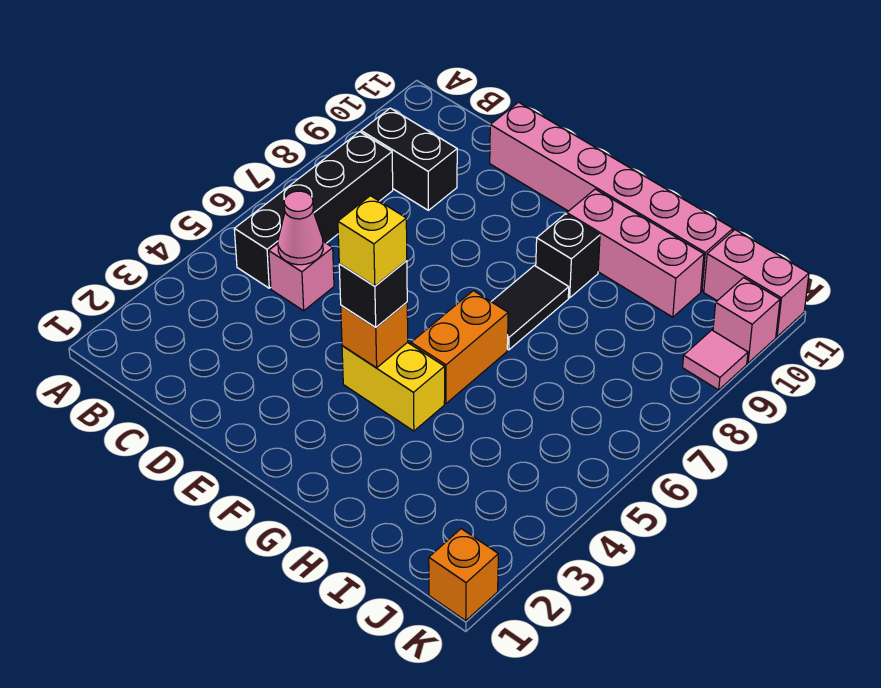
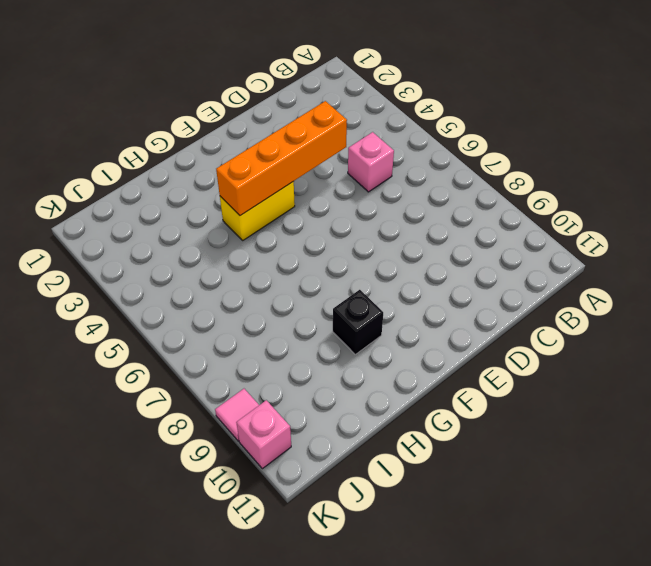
orange 1x4 brick [216,101,347,216] -> orange 1x1 brick [341,302,408,368]
none -> black 1x4 brick [234,132,393,288]
none -> black 1x2 brick [361,108,457,210]
none -> pink 1x6 brick [490,102,733,291]

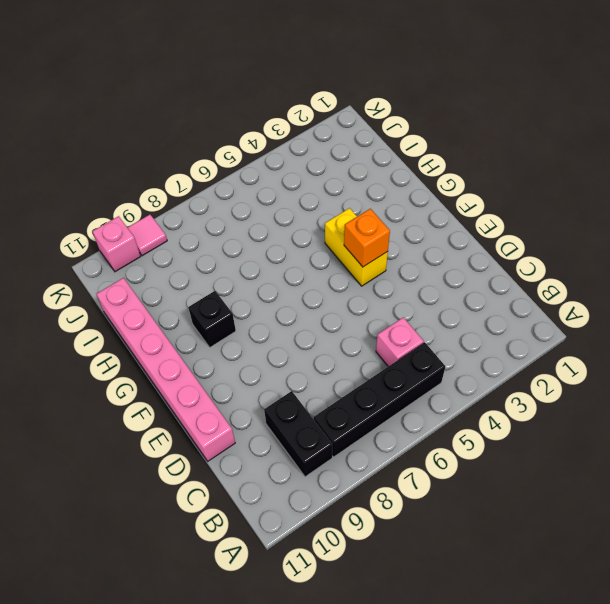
none -> orange 1x2 brick [411,291,508,403]
none -> black 1x2 tile [491,266,569,350]
none -> pink 1x3 brick [567,189,704,317]

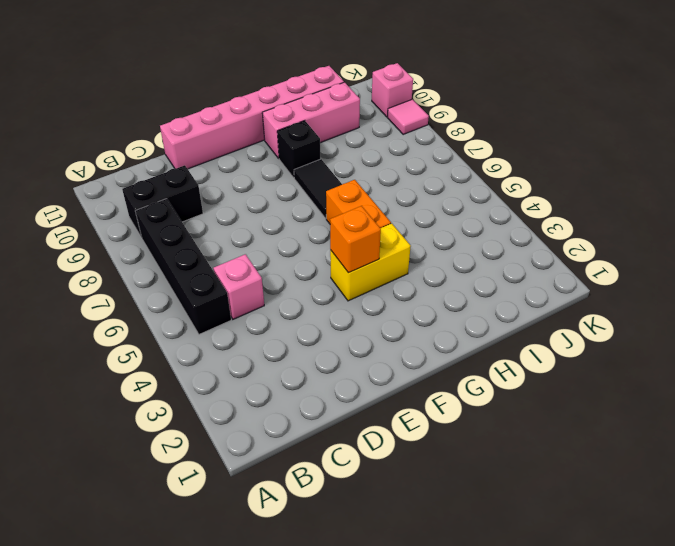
none -> pink 1x2 brick [704,230,809,337]
none -> orange 1x1 brick [429,529,498,621]
none -> pink 1x1 cone [278,191,323,265]

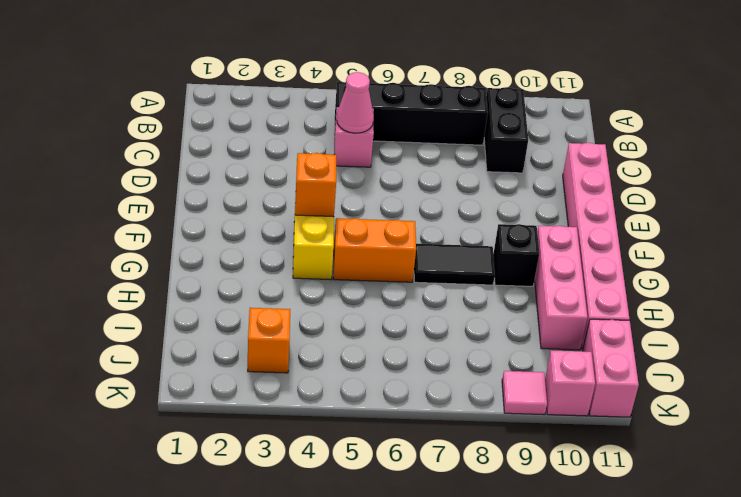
orange 1x1 brick [248,308,290,373] -> orange 1x1 brick moved to [429,529,498,621]
none -> black 1x1 brick [339,261,407,327]
none -> yellow 1x1 brick [338,196,407,286]

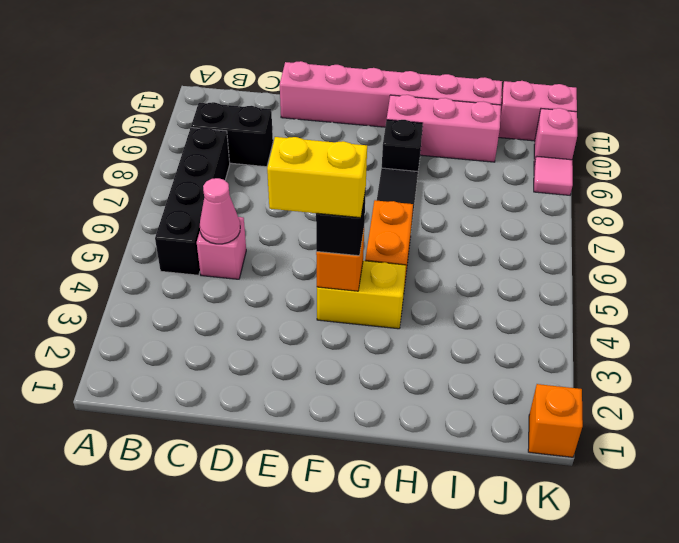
yellow 1x2 brick [267,137,367,218] -> yellow 1x1 brick [338,196,407,286]

